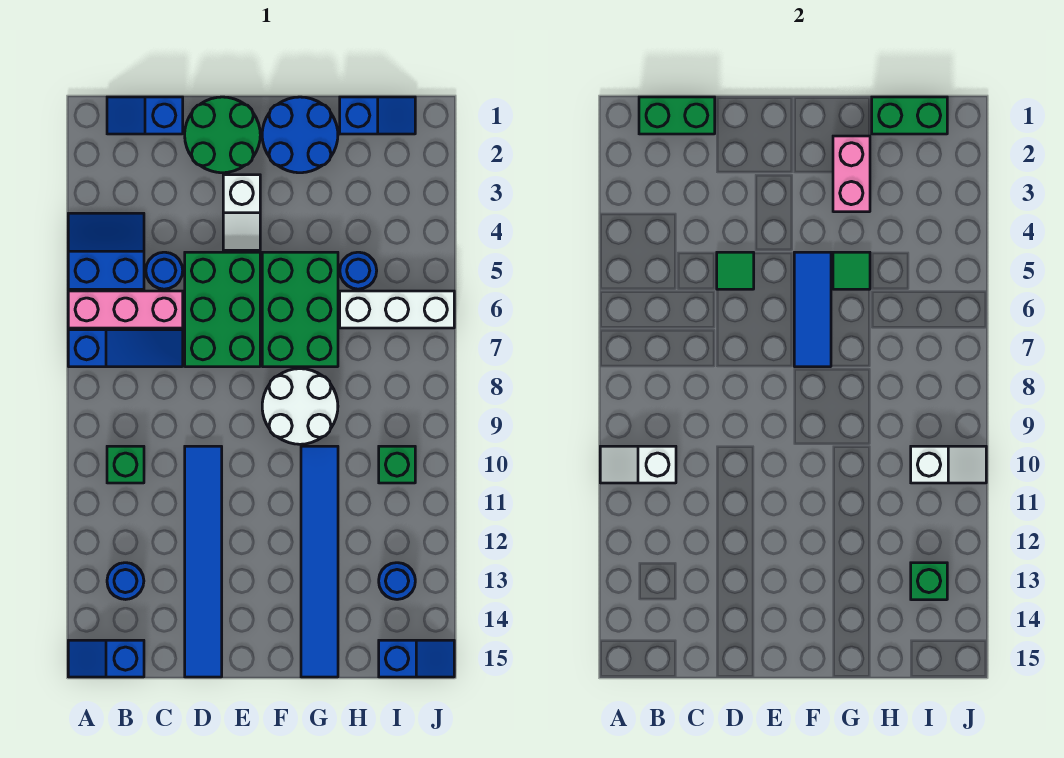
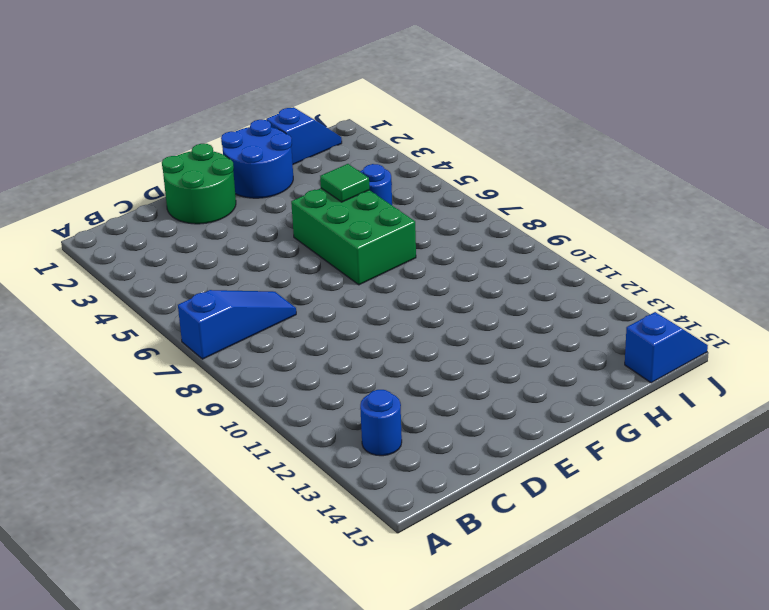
none -> blue 2x2 slope [68,213,144,289]
none -> pink 1x3 brick [68,291,183,328]
none -> blue 1x2 slope [68,640,144,677]
none -> blue 1x2 slope [107,97,183,134]

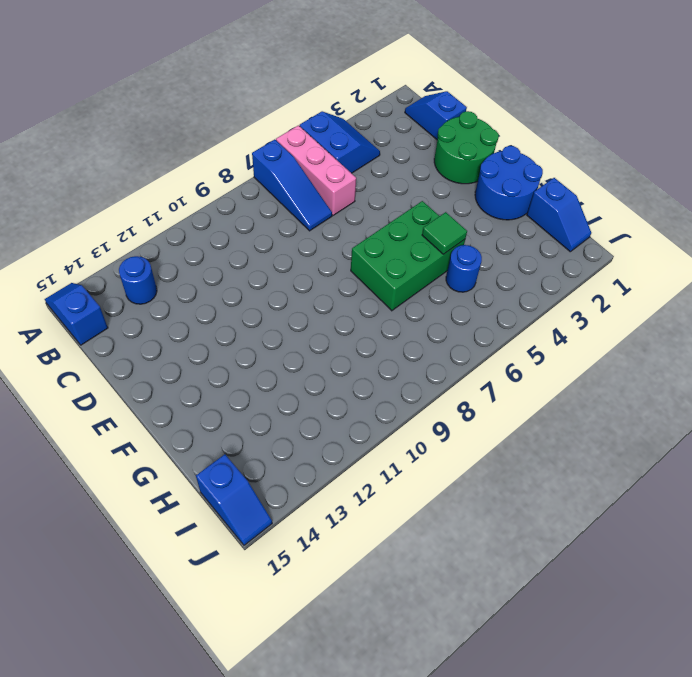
none -> green 1x1 brick [107,446,144,483]
none -> blue 1x1 round brick [146,252,183,289]
none -> green 2x3 brick [185,252,260,367]
none -> blue 1x6 tile [185,446,222,677]

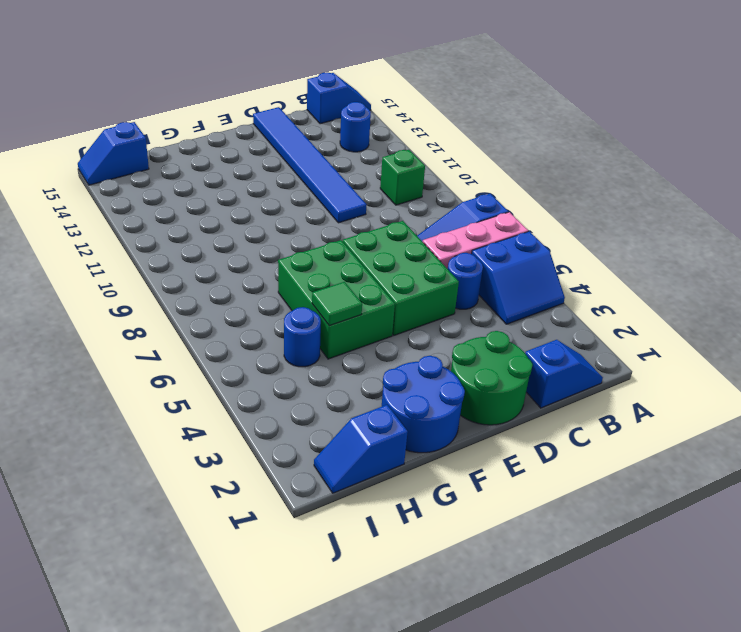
none -> white 1x2 slope [223,175,260,250]
none -> white 2x2 round brick [262,369,338,444]
none -> blue 1x6 tile [301,446,338,677]
none -> white 1x3 brick [340,291,454,328]

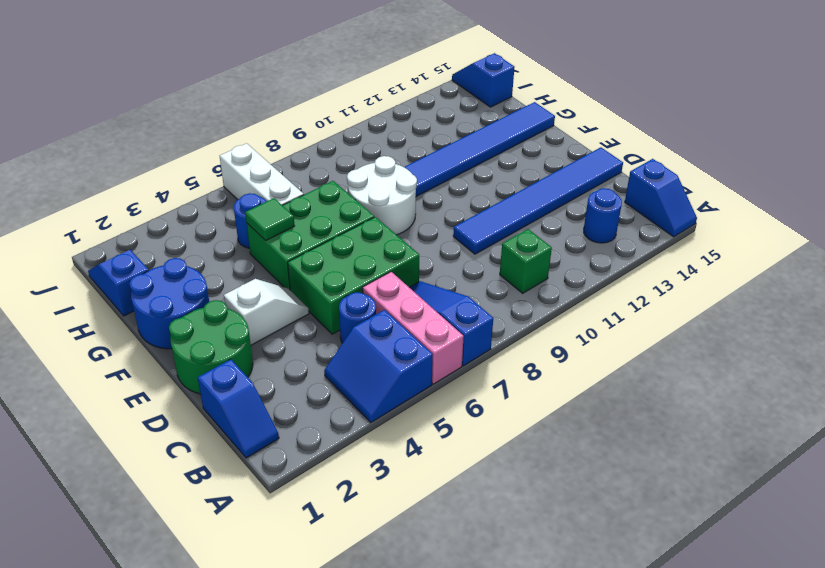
none -> green 1x1 brick [379,446,415,483]
none -> blue 1x1 round brick [379,563,415,599]
none -> white 1x2 slope [600,446,676,483]
none -> green 1x2 brick [639,97,715,134]

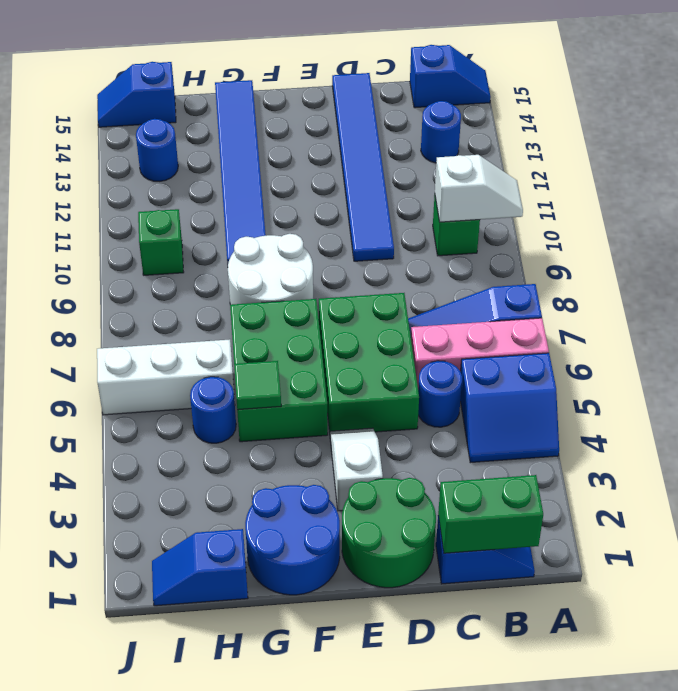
none -> green 1x1 tile [717,252,754,289]
none -> blue 1x3 tile [794,252,831,367]
none -> pink 1x2 brick [833,136,870,212]
none -> green 1x2 brick [872,97,947,134]

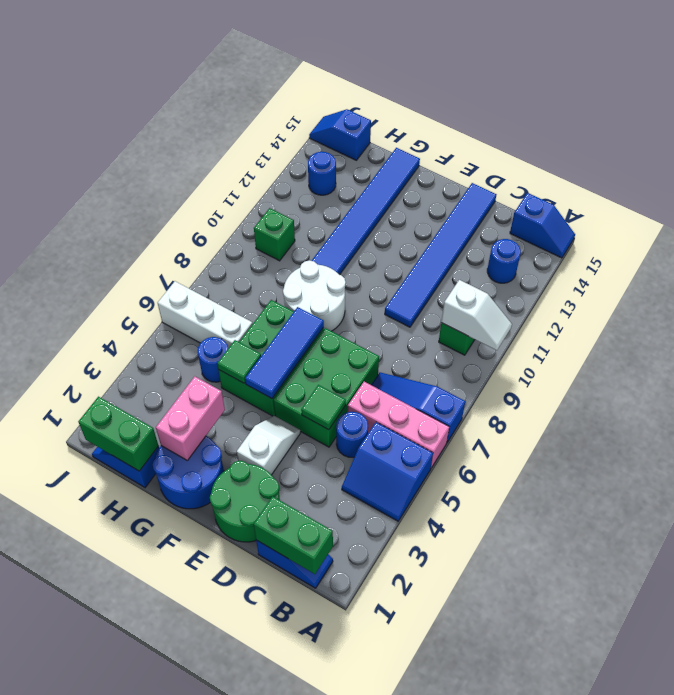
none -> white 1x2 slope [911,446,986,483]
none -> green 1x1 brick [911,563,947,600]

